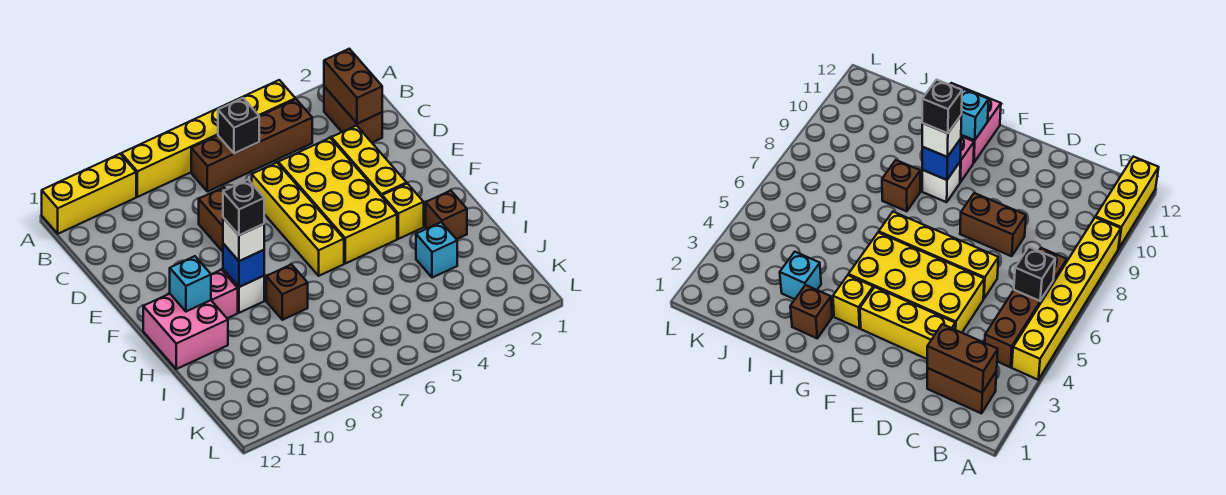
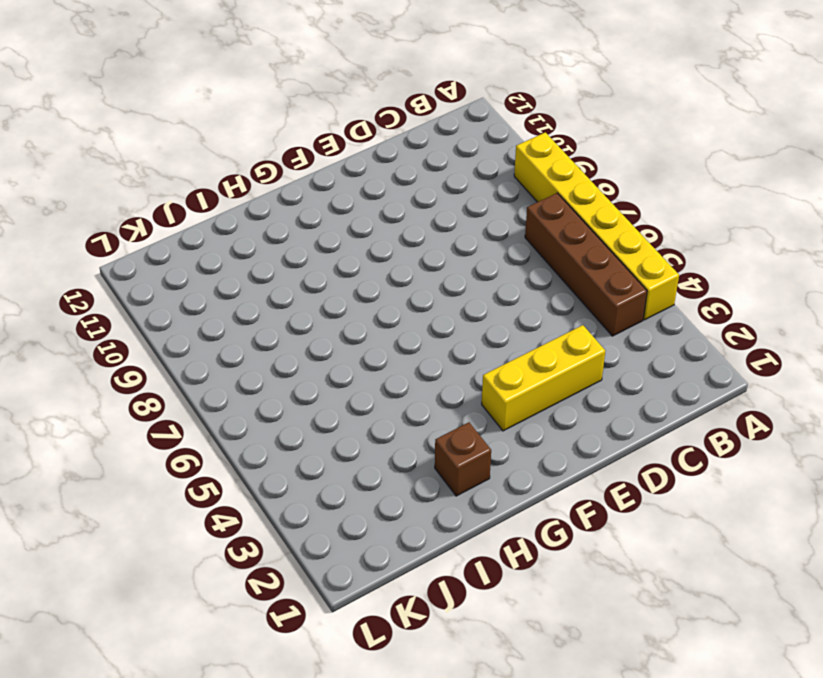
none -> yellow 1x3 brick [42,154,136,234]
none -> brown 1x2 brick [324,87,382,142]
none -> yellow 2x4 brick [278,138,397,263]

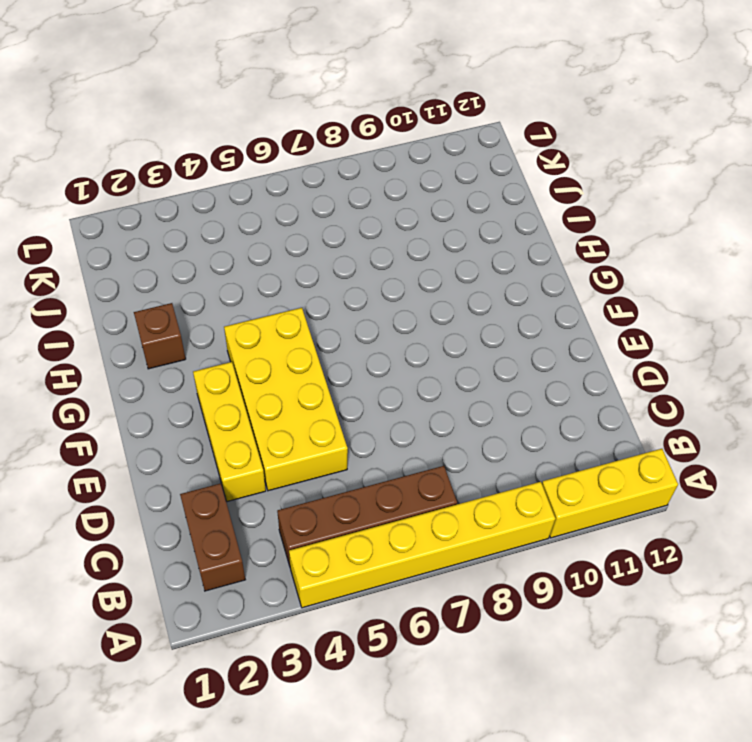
none -> yellow 1x4 brick [252,163,344,276]
none -> brown 1x2 brick [199,187,226,252]
none -> yellow 1x1 brick [382,184,424,239]

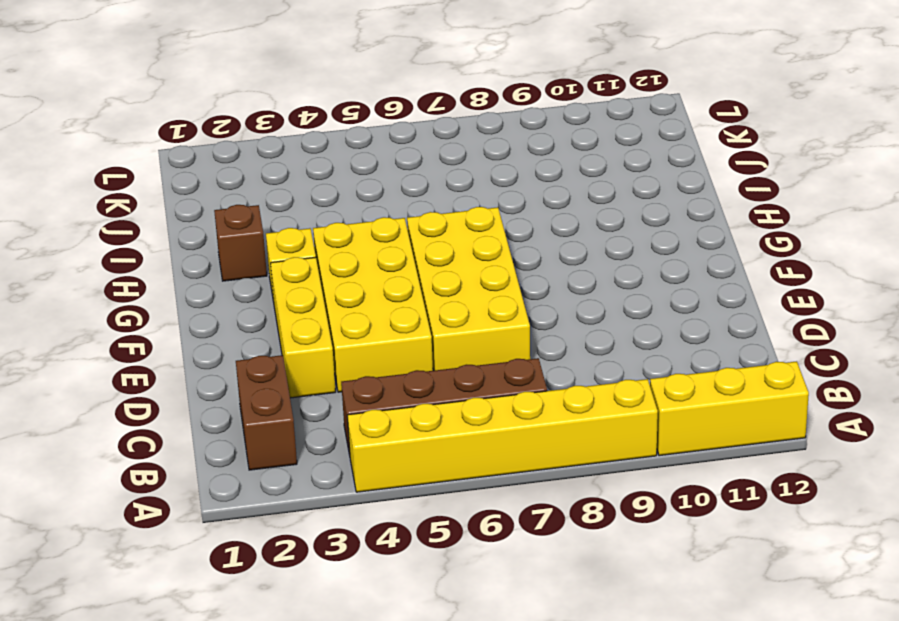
yellow 2x4 brick [407,207,530,371] -> yellow 1x4 brick [252,163,344,276]
none -> brown 1x2 brick [199,187,226,252]
none -> white 1x1 brick [223,270,264,313]
none -> pink 1x1 brick [211,270,238,318]

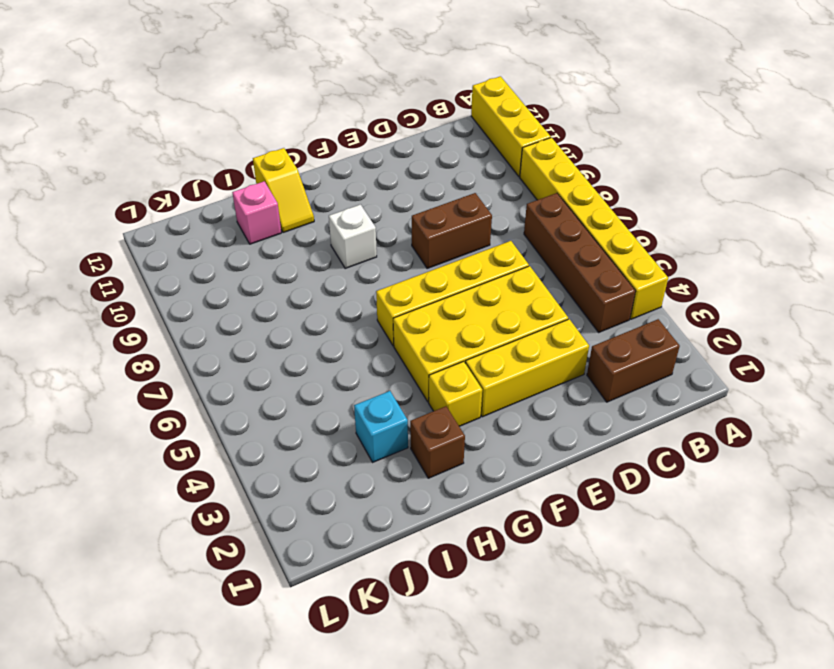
yellow 1x2 slope [253,148,314,233] -> pink 2x2 brick [143,294,228,369]
pink 1x1 brick [232,181,281,244] -> pink 1x1 brick moved to [211,270,238,318]
none -> brown 1x1 brick [266,264,308,320]
none -> brown 1x2 brick [324,49,382,124]
none -> black 1x1 brick [218,98,259,153]

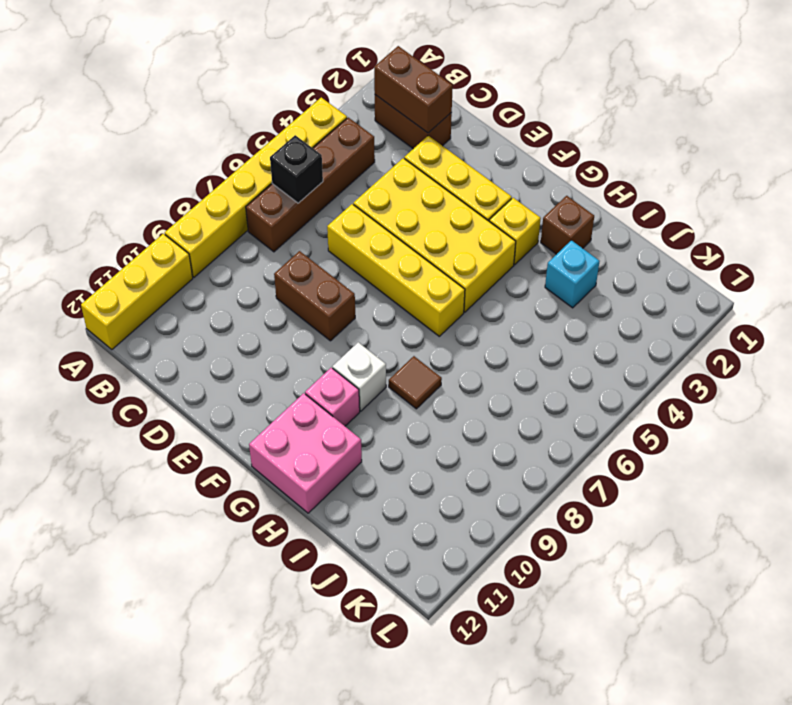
brown 1x1 tile [389,356,442,409] -> brown 1x1 brick [266,264,308,320]
none -> blue 1x1 brick [223,244,264,287]
none -> cyan 1x1 brick [170,256,211,311]
none -> white 1x1 brick [223,218,264,261]

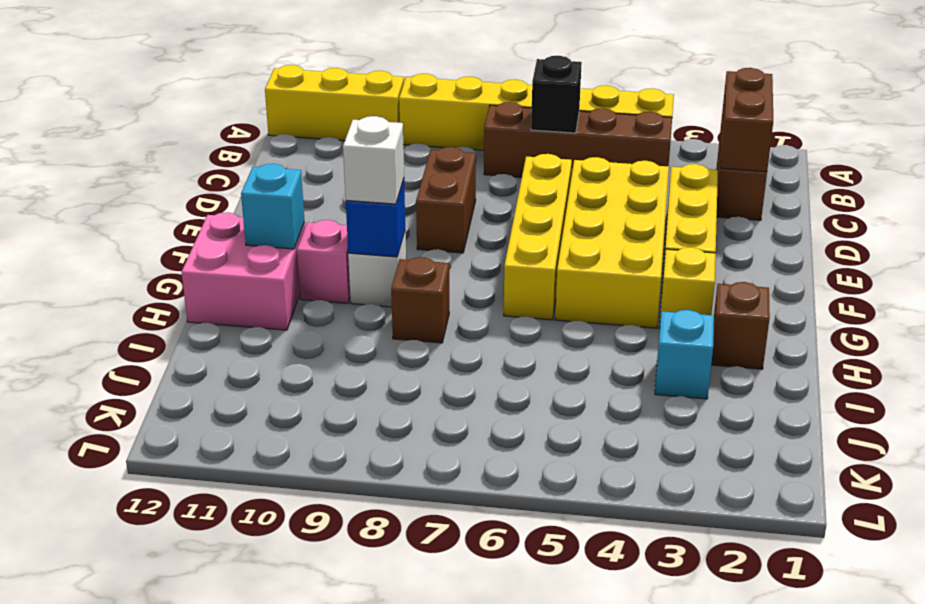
none -> black 1x1 brick [223,180,264,235]

